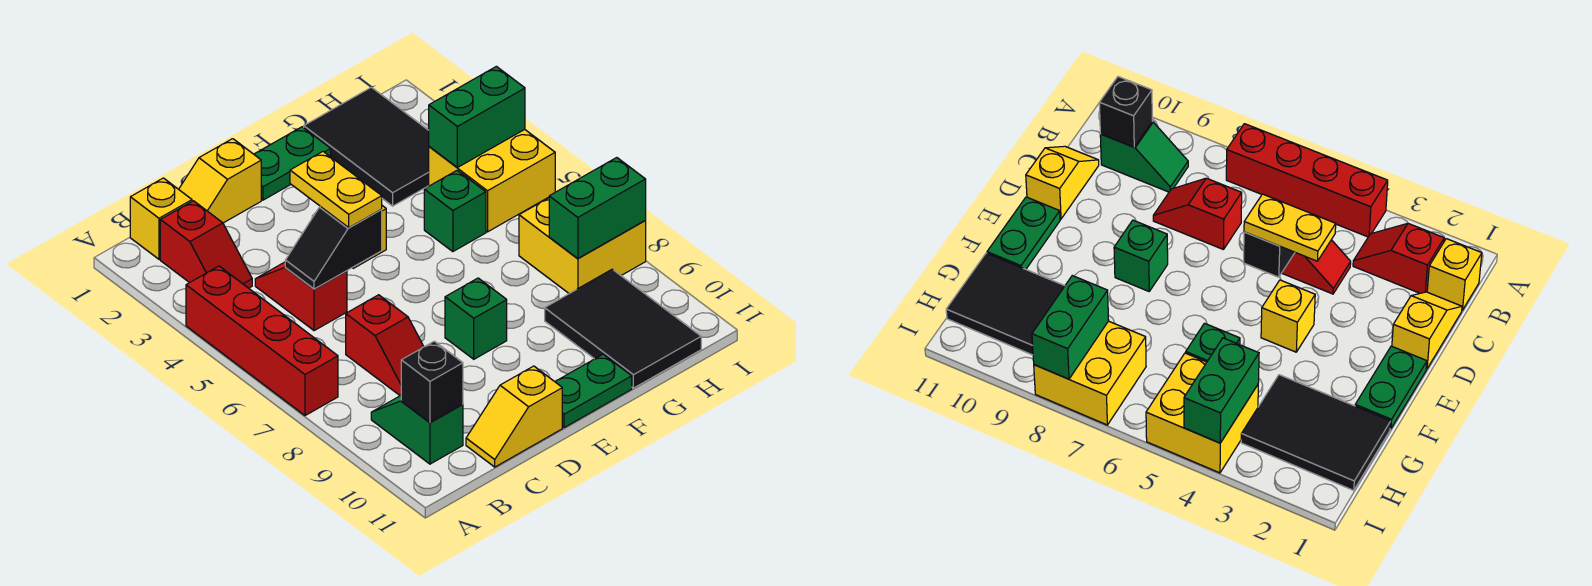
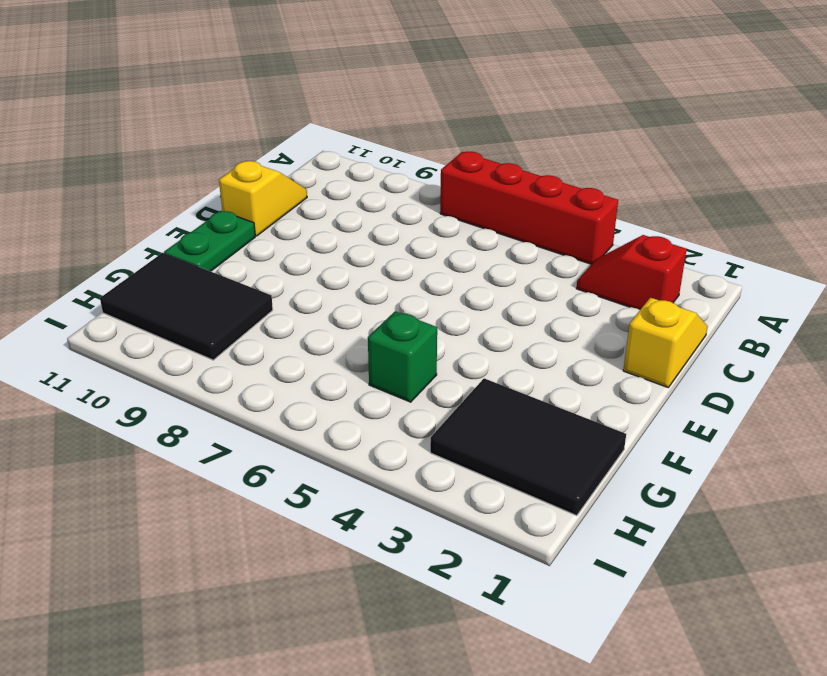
none -> yellow 1x1 brick [130,178,192,259]
none -> green 1x2 slope [371,396,463,464]
none -> red 1x2 slope [255,262,347,331]

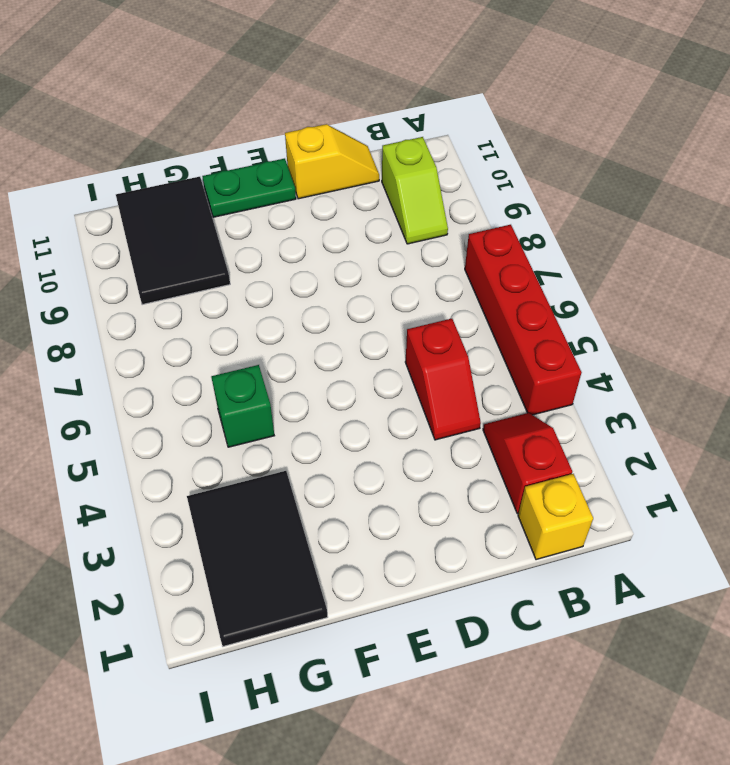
lime 1x2 slope [382,137,448,244] -> green 1x2 slope [371,396,463,464]
none -> yellow 1x2 slope [179,139,261,223]
none -> red 1x2 slope [346,295,424,396]
none -> green 1x2 plate [254,127,331,200]

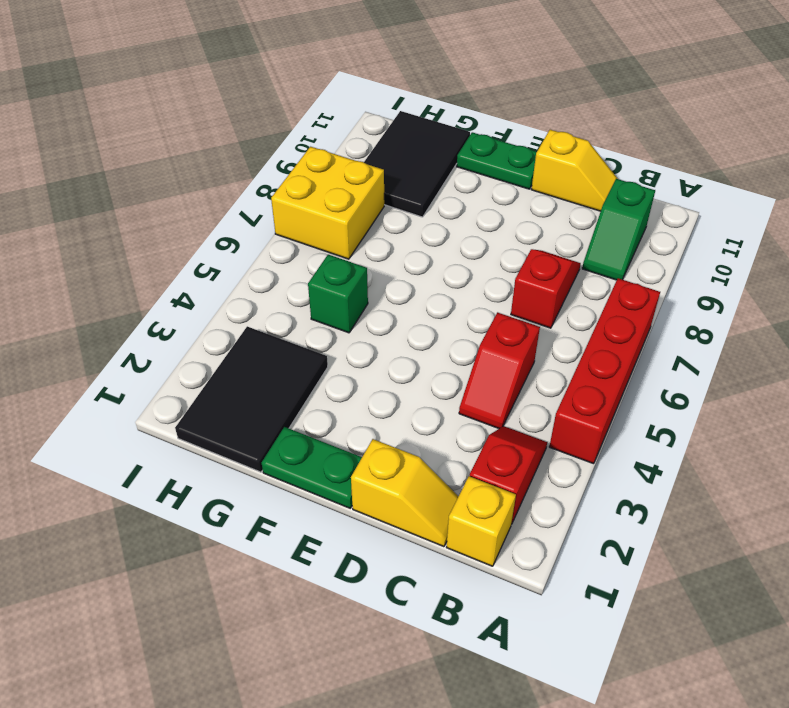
none -> yellow 1x1 brick [1261,280,1315,352]
none -> green 1x1 brick [445,278,507,359]
none -> yellow 2x2 brick [429,130,555,232]

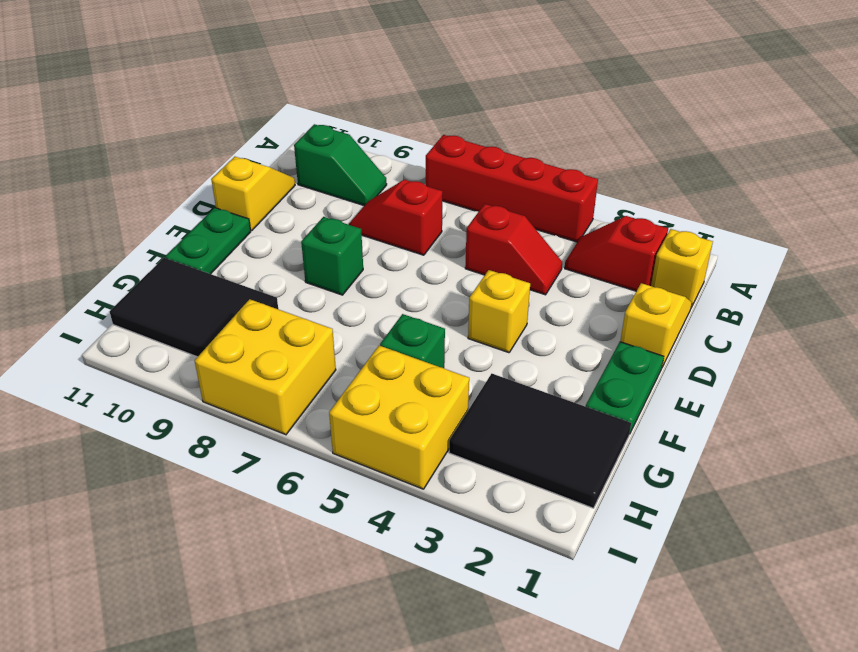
none -> black 1x1 brick [401,341,463,422]
none -> black 1x2 slope [285,207,382,289]
none -> green 1x2 brick [429,66,525,167]

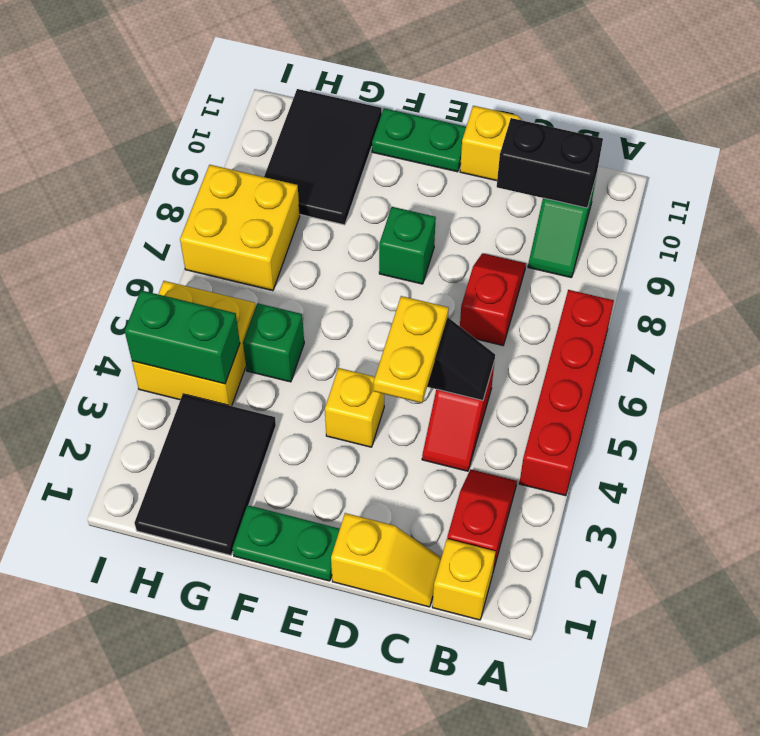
black 1x2 brick [497,118,603,208] -> black 1x1 brick [401,341,463,422]
none -> green 1x2 brick [549,158,646,258]

